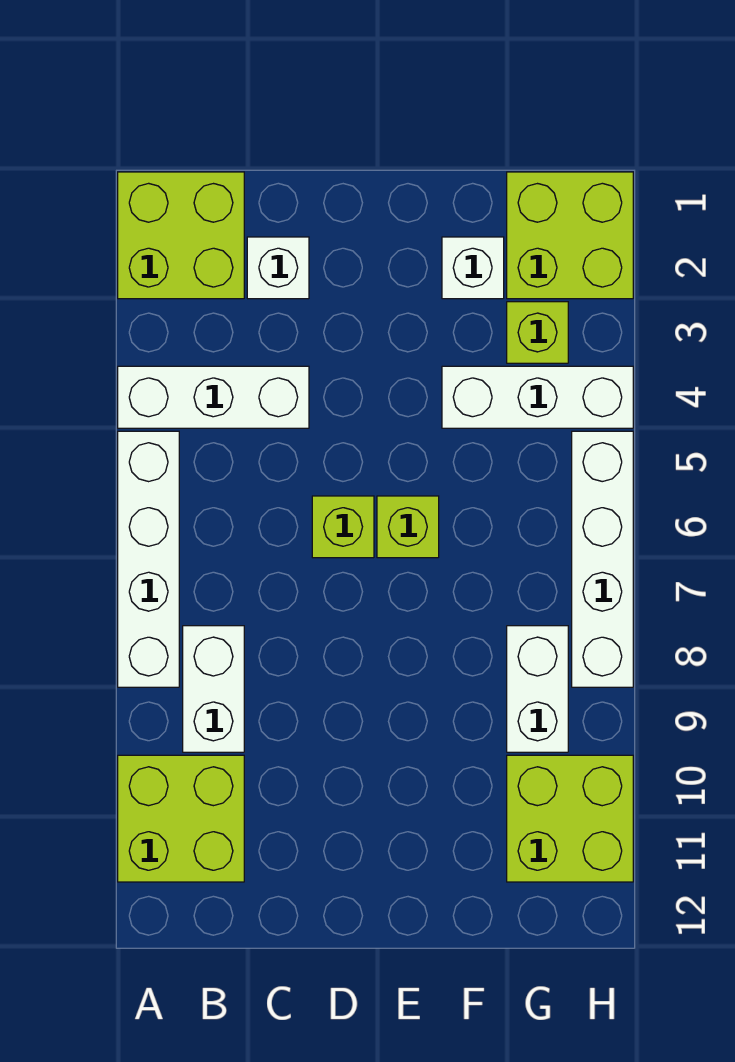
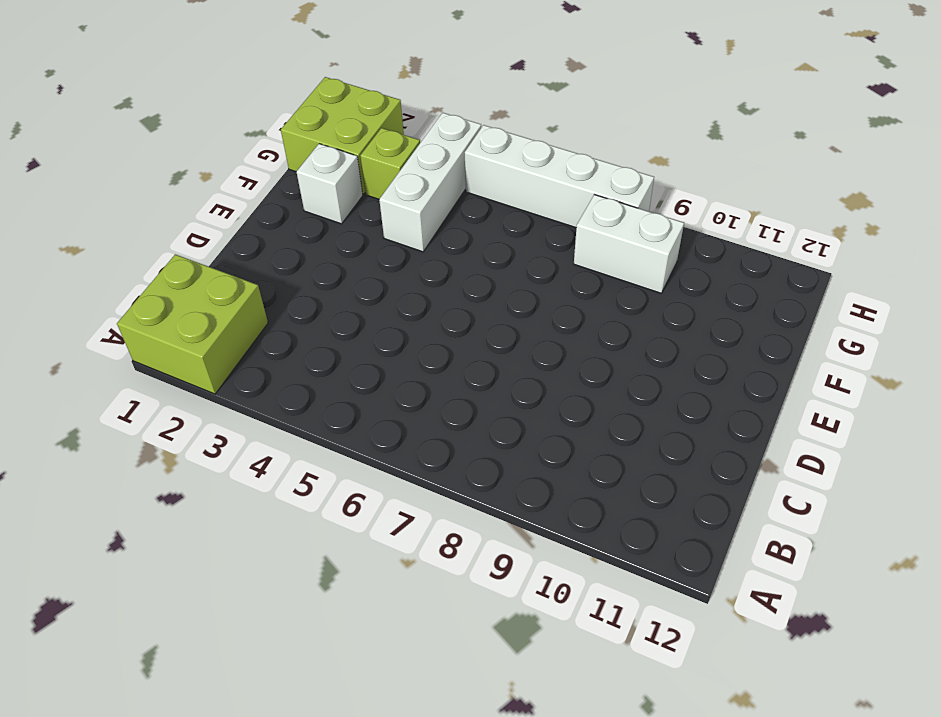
none -> white 1x3 brick [118,366,309,428]
none -> white 1x4 brick [118,431,179,687]
none -> lime 2x2 brick [118,755,244,882]

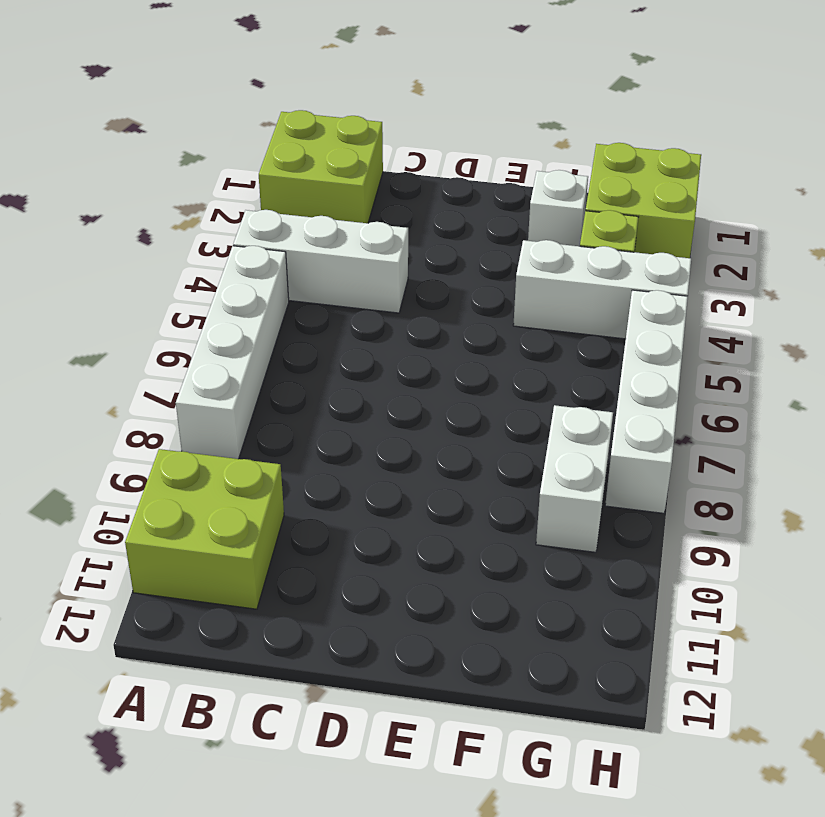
none -> white 1x2 brick [183,626,244,752]
none -> white 1x1 brick [247,237,309,299]
none -> lime 1x1 brick [312,496,374,558]

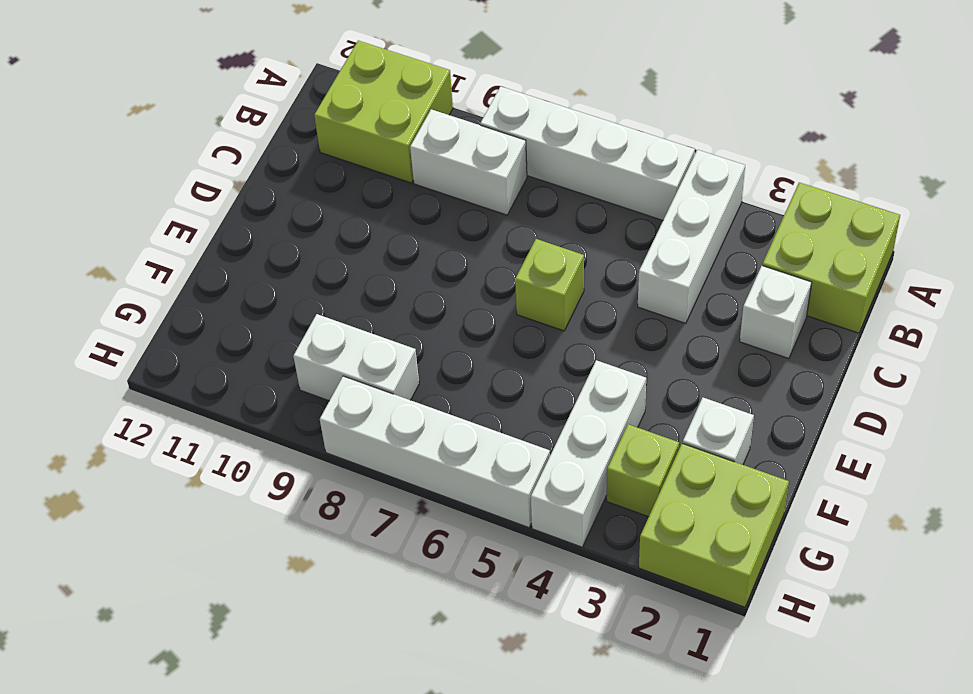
none -> lime 1x1 brick [377,496,439,558]
none -> lime 2x2 brick [507,755,633,882]

